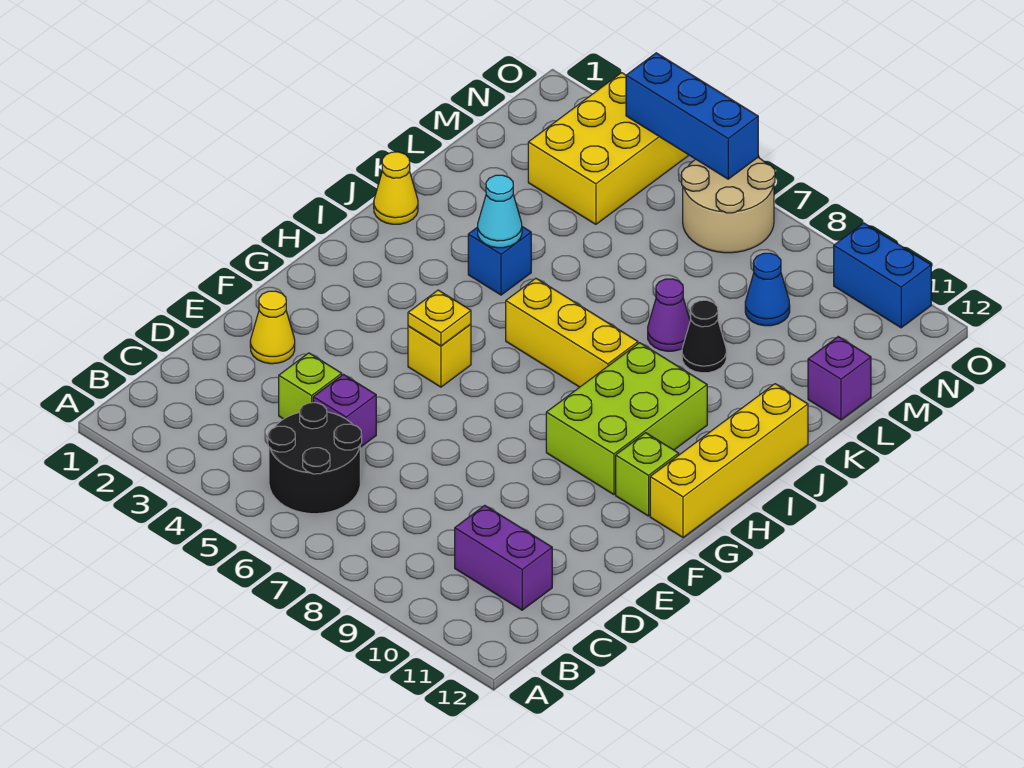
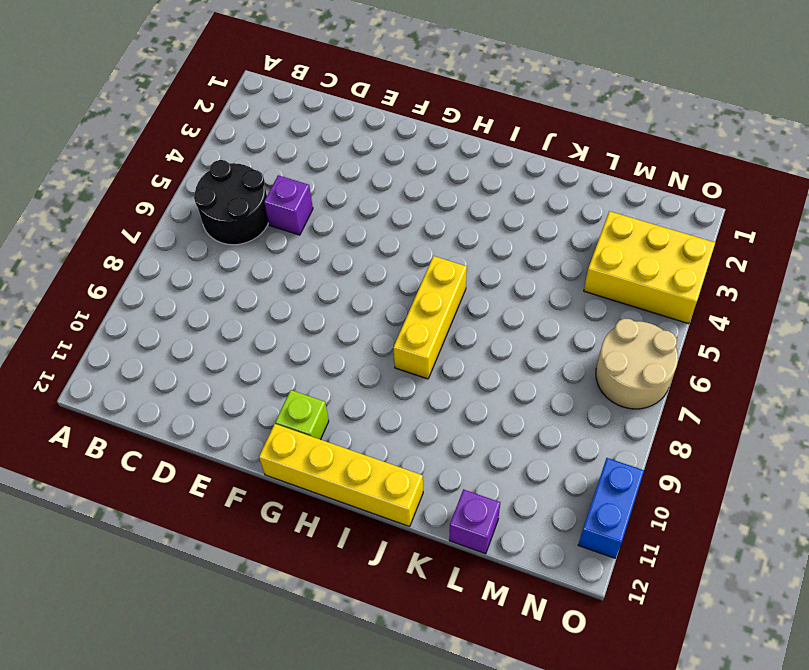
none -> purple 1x2 brick [455,505,552,610]
none -> lime 1x1 brick [279,353,342,419]
none -> yellow 1x1 cone [250,291,295,364]

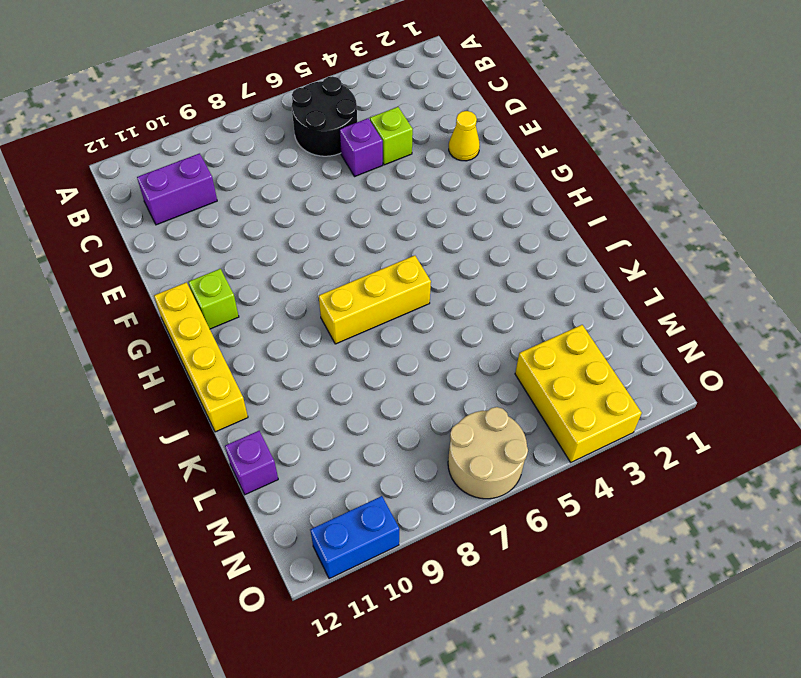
none -> yellow 1x1 brick [408,324,471,387]
none -> lime 2x3 brick [546,343,707,495]
none -> yellow 1x1 cone [374,152,418,224]

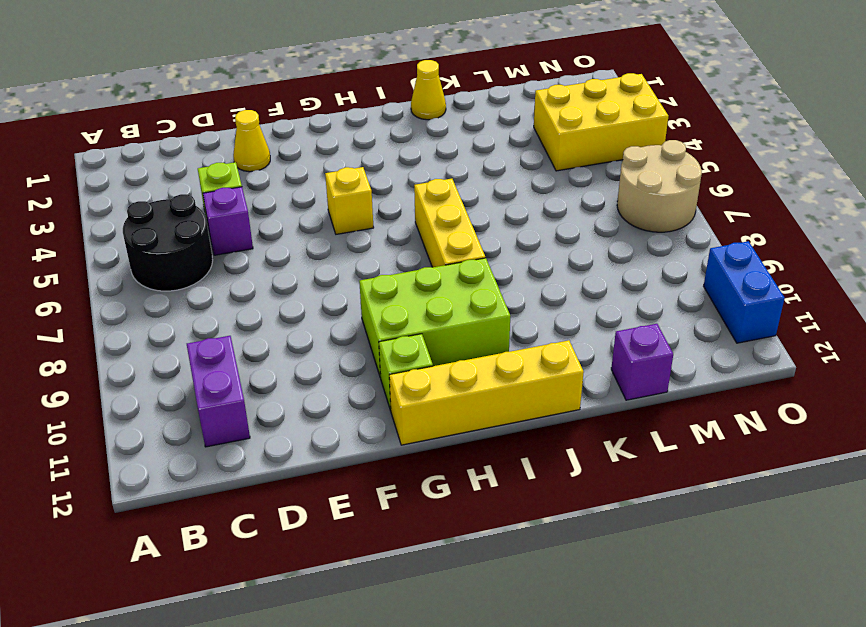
none -> blue 1x1 brick [468,227,531,295]
none -> purple 1x1 cone [648,279,690,351]
none -> black 1x1 cone [682,300,726,373]

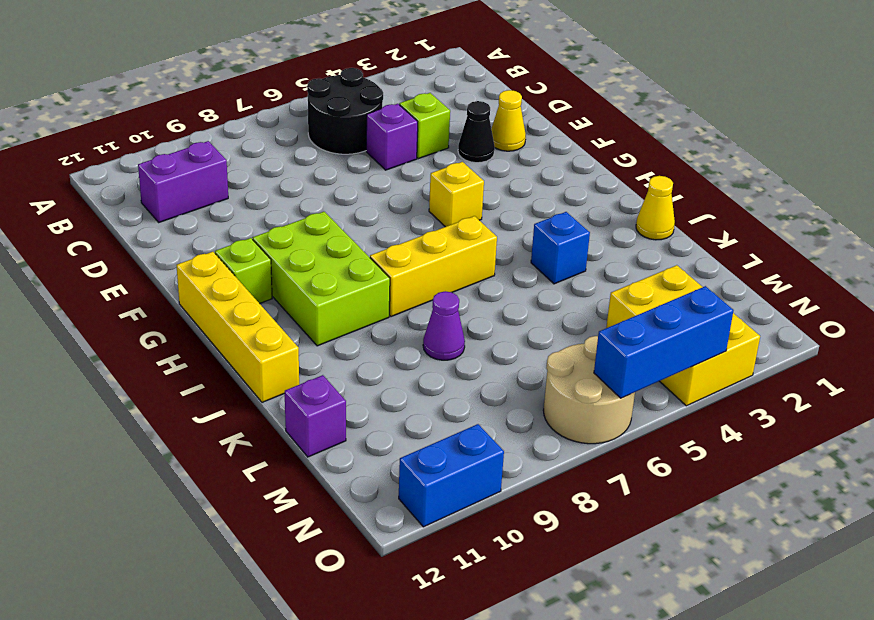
black 1x1 cone [458,101,495,163] -> black 1x1 cone moved to [682,300,726,373]
none -> blue 1x1 cone [745,253,790,326]
none -> yellow 1x1 plate [408,290,471,346]
none -> cyan 1x1 cone [478,175,522,248]

